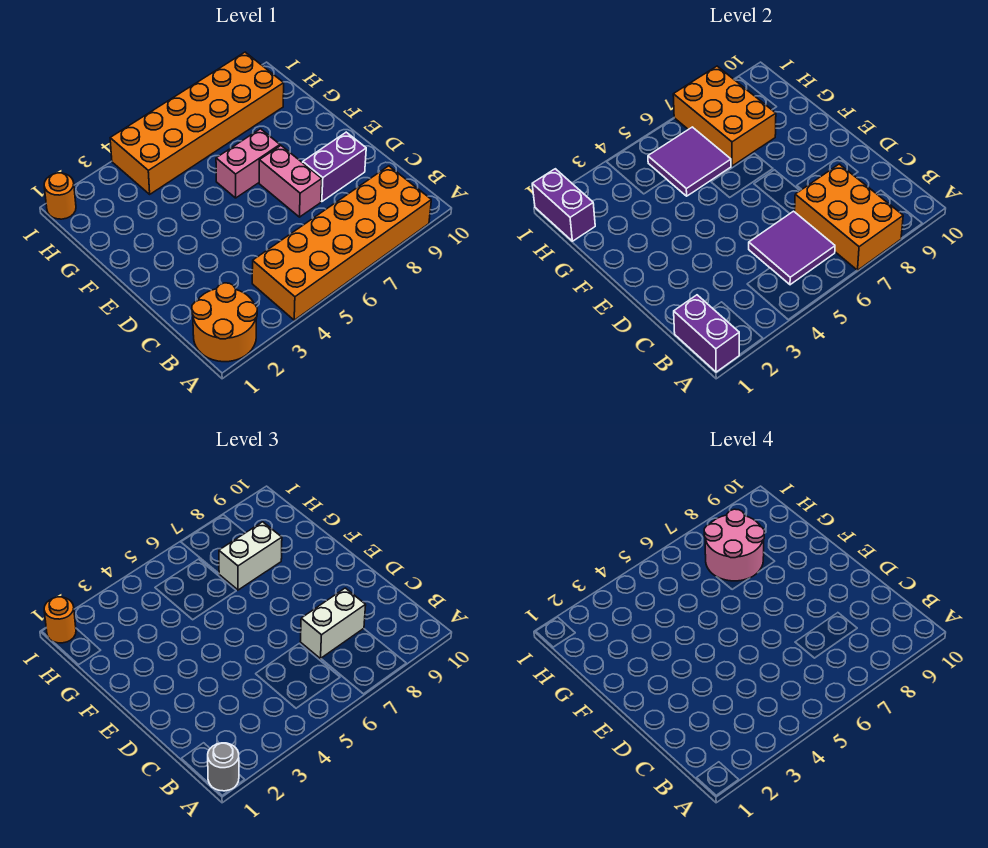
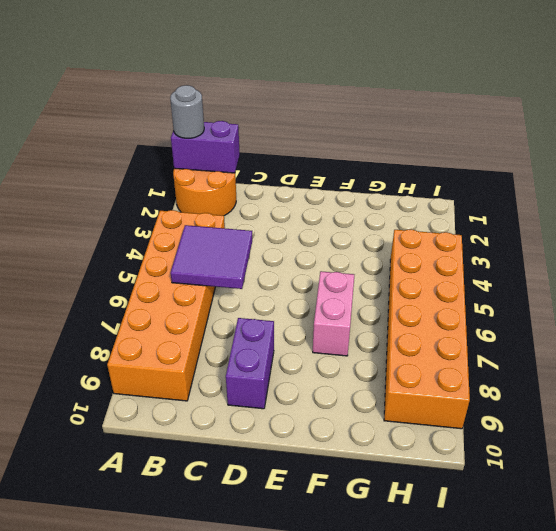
none -> pink 1x2 brick [259,146,322,217]
none -> orange 1x1 round brick [44,173,76,219]
none -> orange 2x3 brick [795,164,903,270]

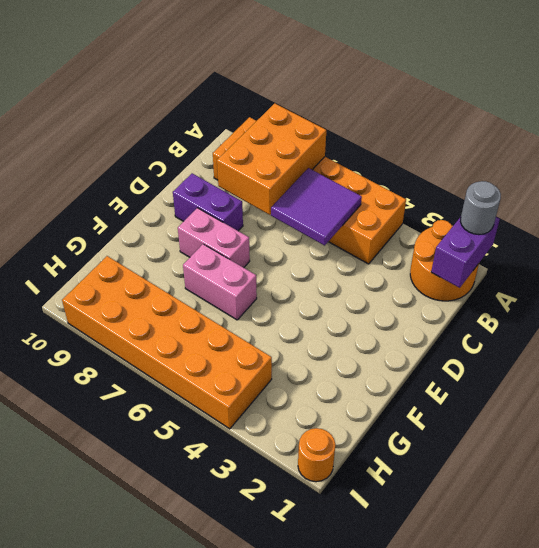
pink 1x2 brick [178,208,250,268] -> pink 1x2 brick turned to [259,146,322,217]
none -> purple 2x2 tile [648,127,731,196]
none -> orange 2x3 brick [673,66,776,166]
none -> purple 1x2 brick [532,169,595,241]

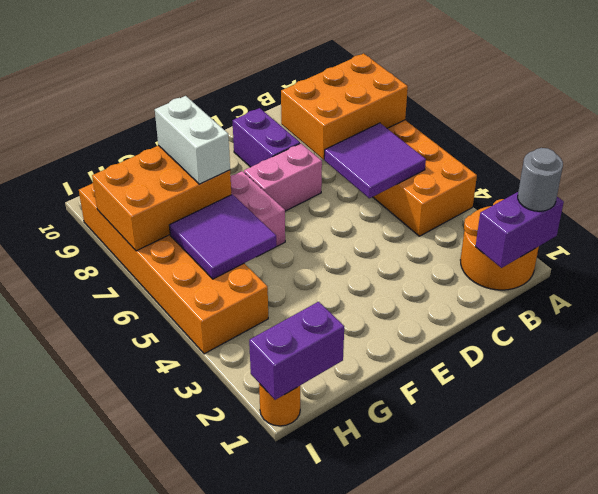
none -> white 1x2 brick [300,588,366,659]
none -> orange 1x1 round brick [44,597,76,643]
none -> pink 2x2 round brick [704,509,765,581]

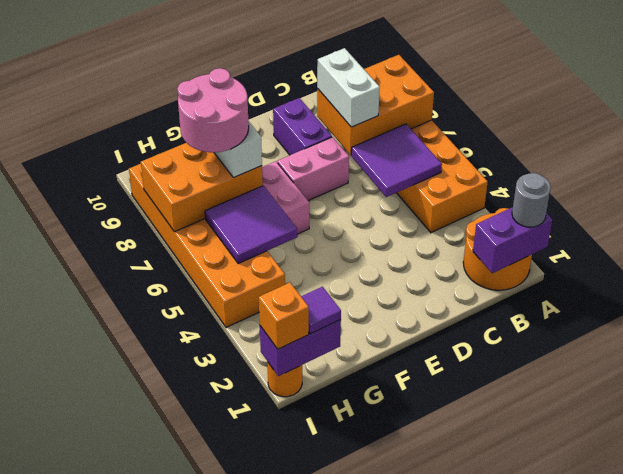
purple 1x1 tile [301,287,341,334] -> none
orange 1x1 brick [259,283,309,349] -> orange 1x1 round brick [44,597,76,643]

